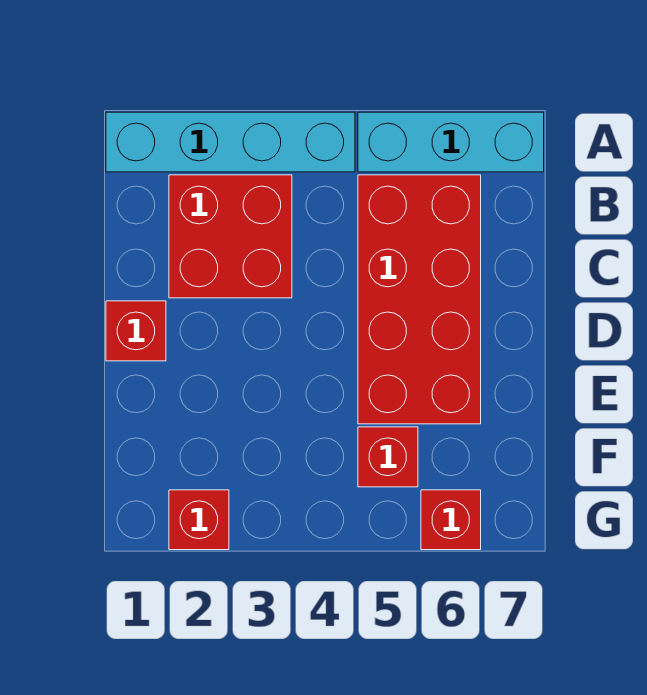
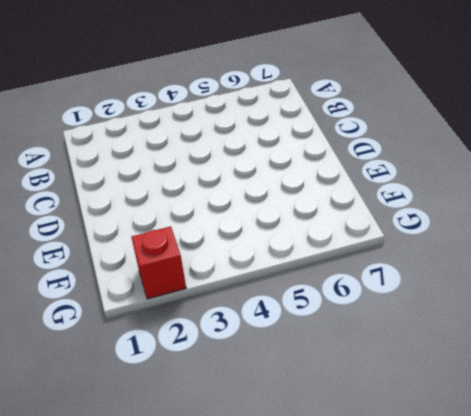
none -> cyan 1x4 brick [106,112,355,172]
none -> cyan 1x3 brick [358,112,544,172]

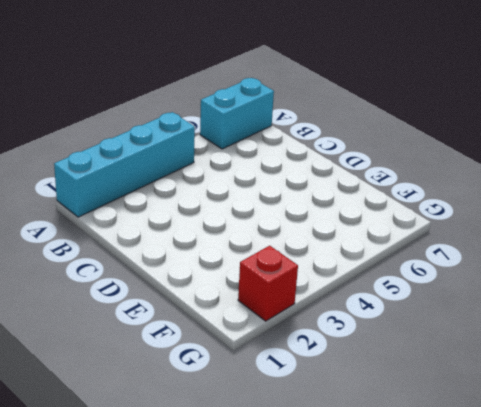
cyan 1x2 brick [200,78,274,149] -> cyan 1x3 brick [358,112,544,172]
none -> red 2x2 brick [169,175,292,298]
none -> red 2x4 brick [358,175,481,424]

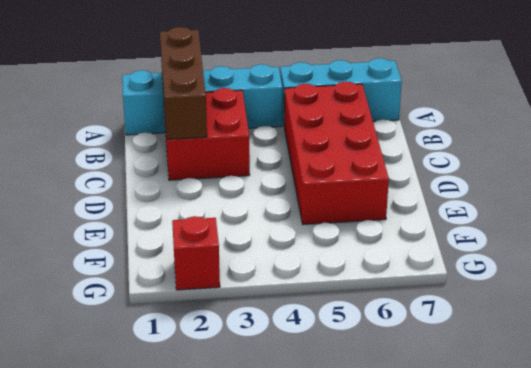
brown 1x3 brick [160,27,207,139] -> none
none -> red 1x1 brick [106,301,166,361]
none -> red 1x1 brick [358,427,418,487]

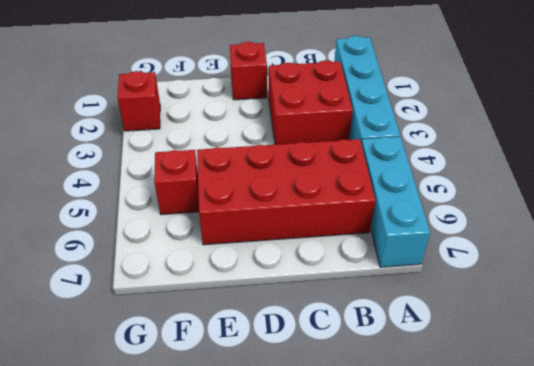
none -> red 1x1 brick [421,490,481,550]

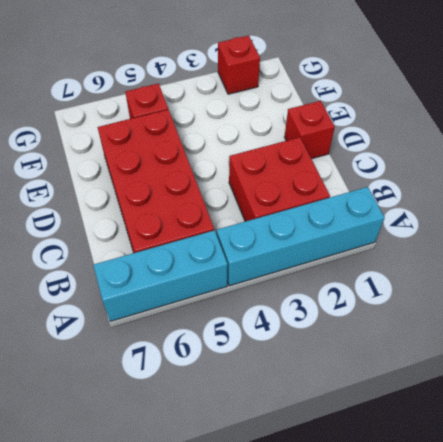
none -> red 1x1 brick [421,490,481,550]

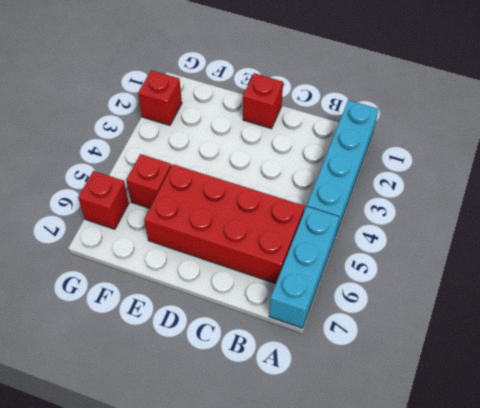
none -> red 2x2 brick [169,175,292,298]

